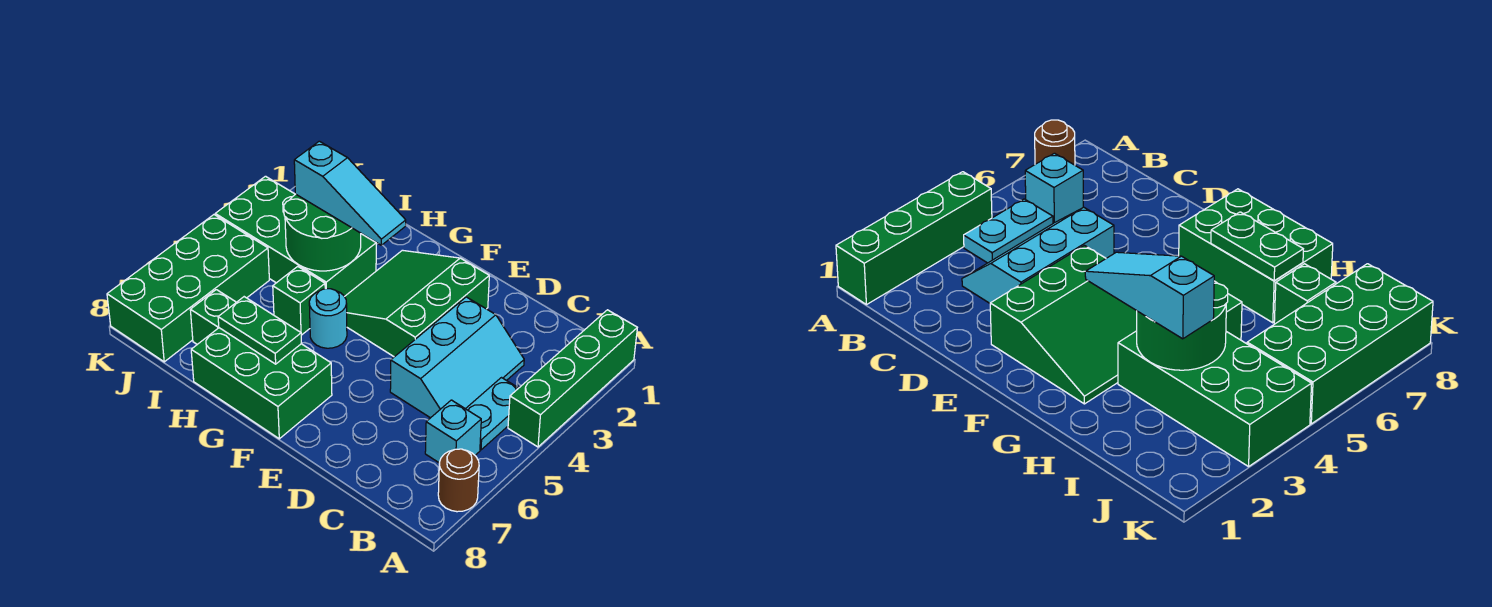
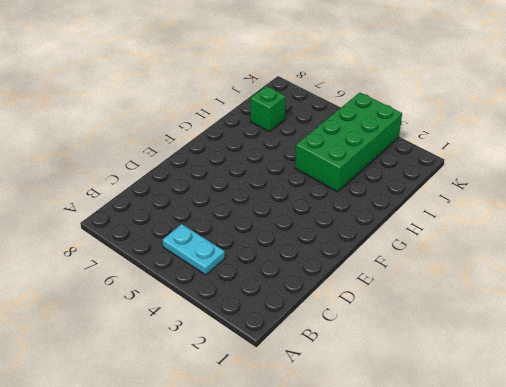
none -> green 1x4 brick [508,310,637,447]
none -> brown 1x1 round brick [438,449,479,512]
none -> cyan 1x1 brick [425,400,481,463]

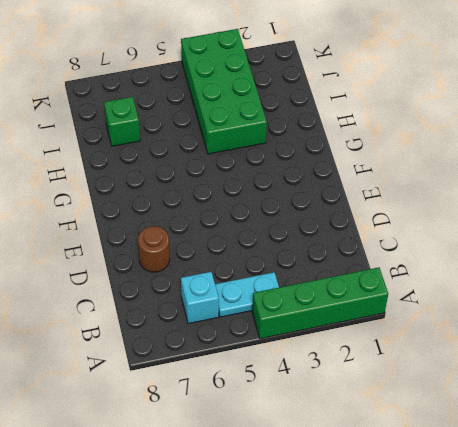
brown 1x1 round brick [138,226,170,272] -> brown 1x1 round brick moved to [438,449,479,512]
none -> cyan 2x3 slope [390,297,524,418]
none -> green 3x3 slope [345,250,489,357]
none -> green 2x3 brick [191,328,332,439]

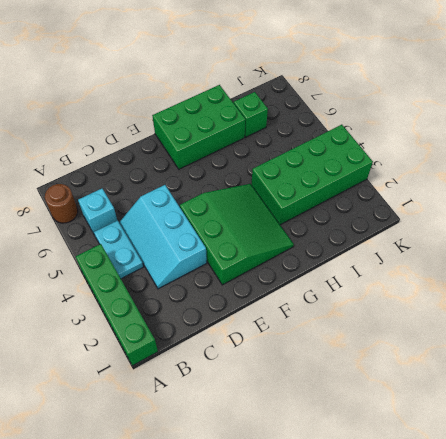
none -> cyan 1x1 round brick [309,289,347,348]
none -> green 1x1 brick [273,266,325,335]
none -> green 2x4 brick [107,215,269,362]

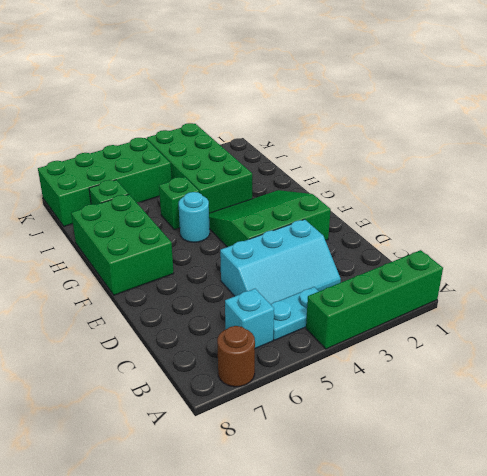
none -> green 1x2 plate [218,297,301,364]
none -> green 2x2 round brick [284,194,361,271]
none -> cyan 1x3 slope [294,141,406,245]

